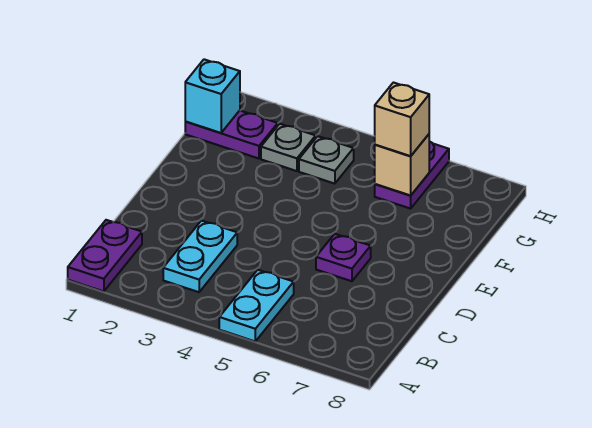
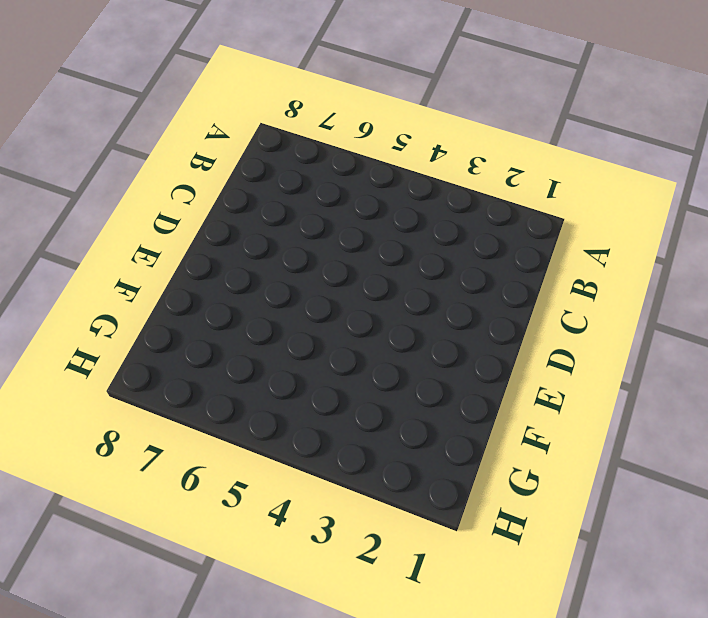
none -> purple 1x2 plate [68,220,142,291]
none -> cyan 1x2 plate [219,270,294,341]

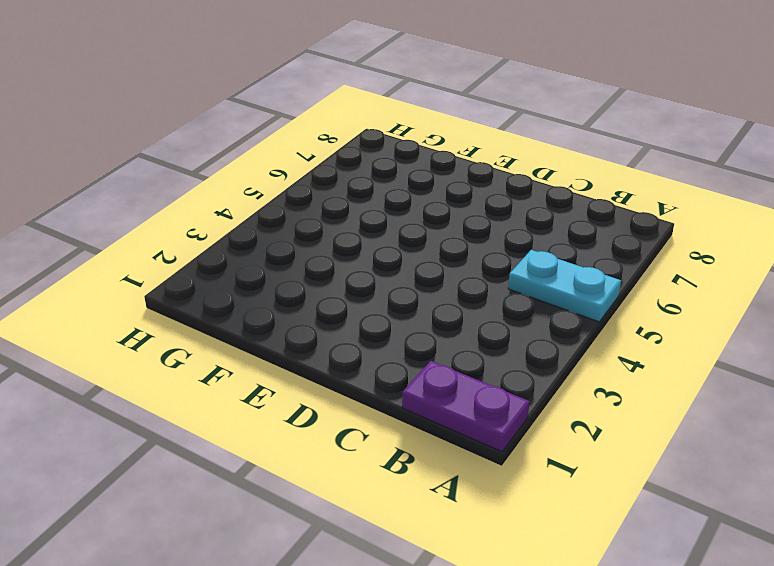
none -> cyan 1x2 plate [163,221,237,292]
none -> purple 1x1 plate [316,234,371,281]

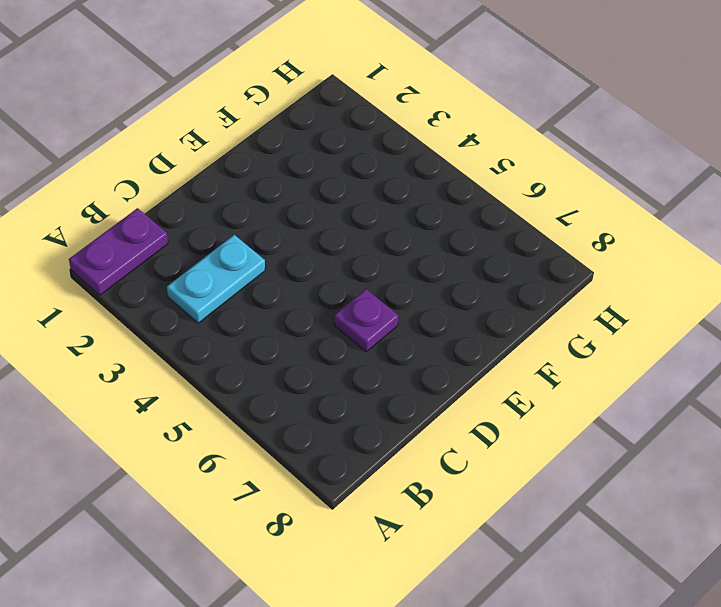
none -> cyan 1x2 plate [219,270,294,341]
none -> purple 1x2 plate [185,111,278,159]

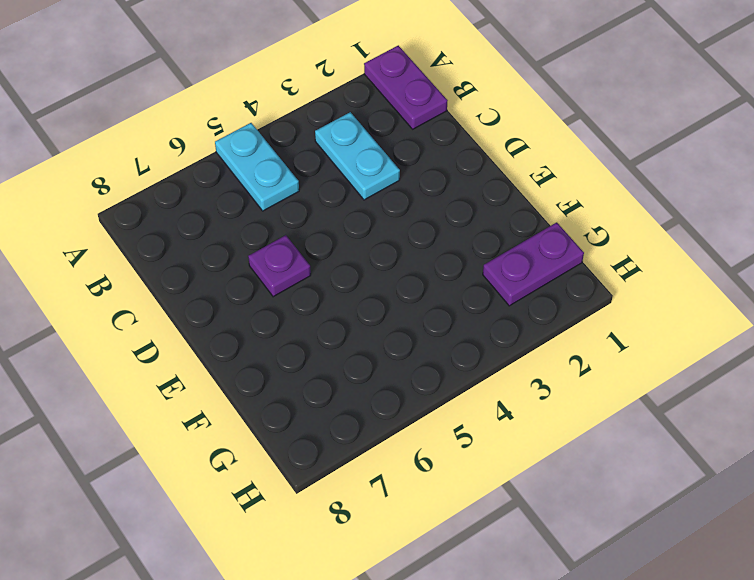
none -> grey 1x1 plate [261,124,316,171]
none -> grey 1x1 plate [299,136,354,184]

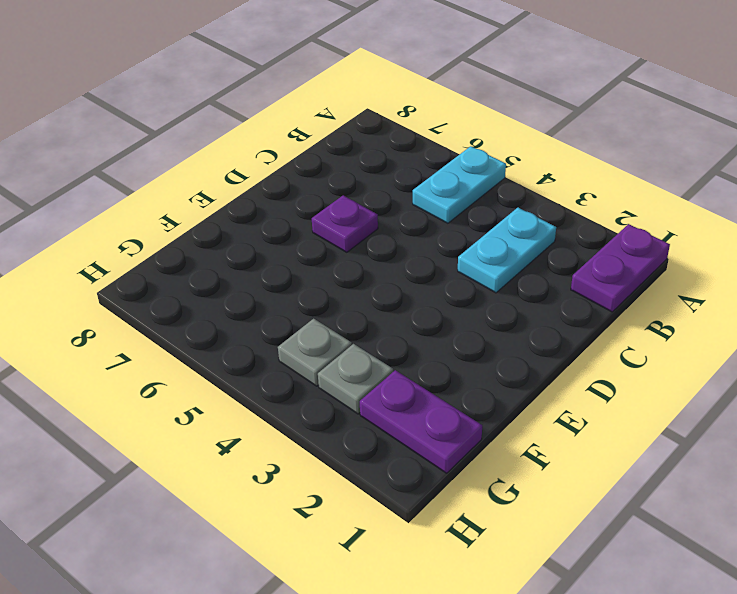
none -> purple 1x2 plate [375,141,449,209]
none -> cyan 1x1 brick [185,59,240,133]

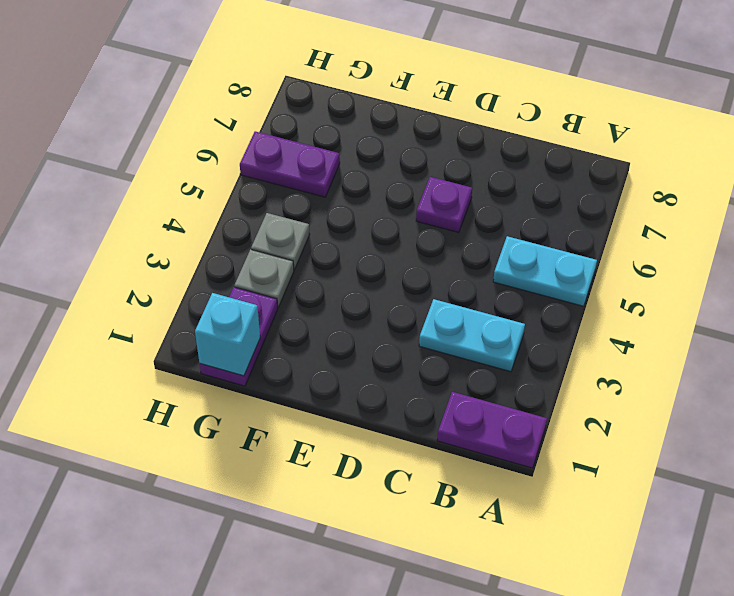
none -> tan 1x1 brick [375,134,429,195]
none -> tan 1x1 brick [375,83,429,156]

